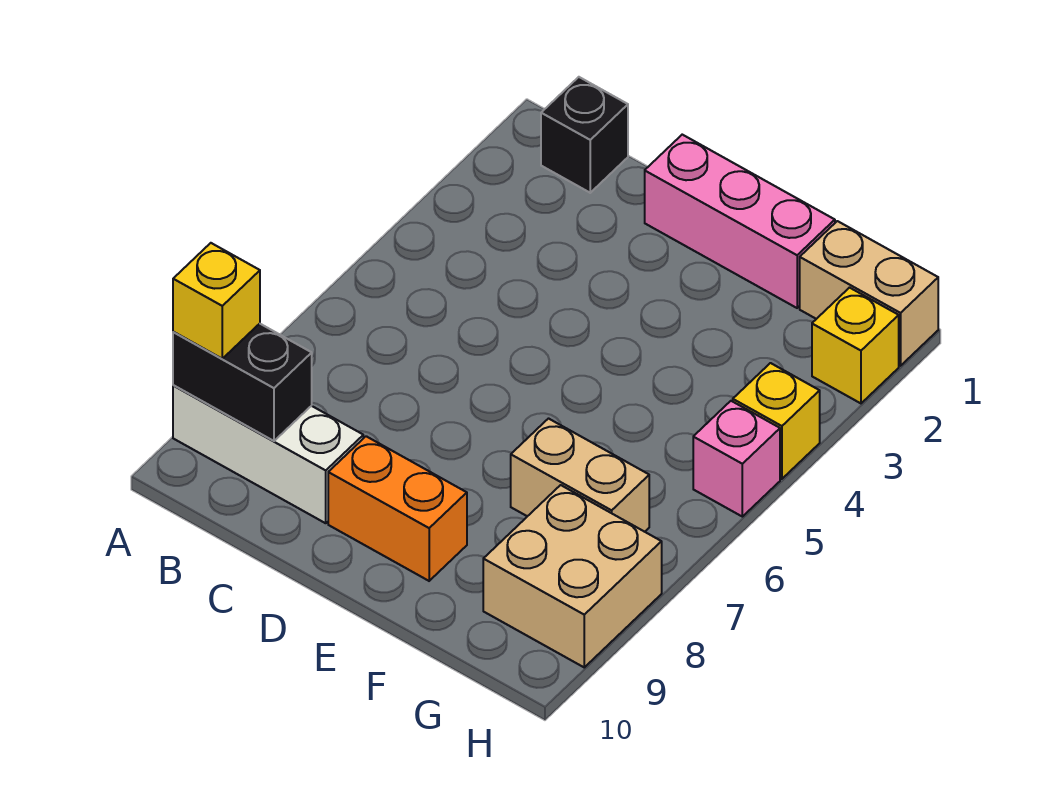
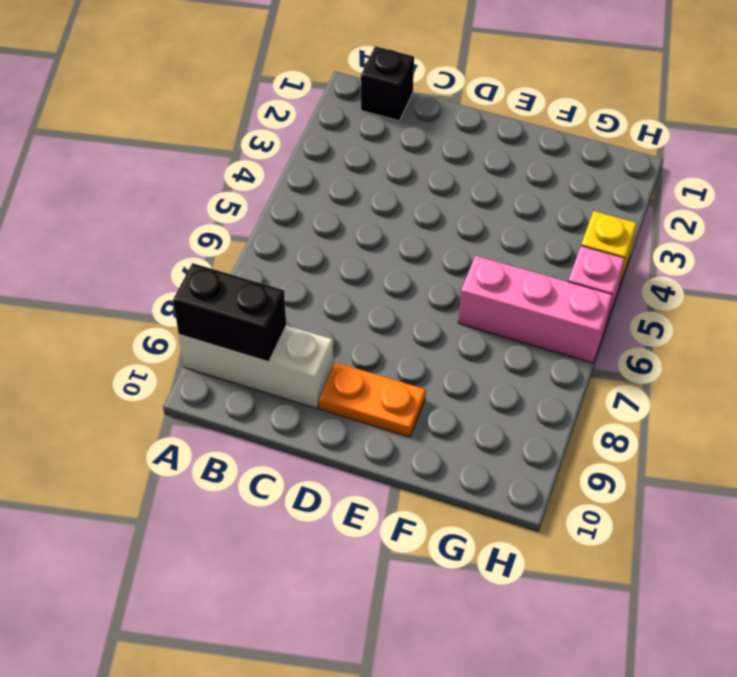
orange 1x2 plate [319,362,426,437] -> orange 1x2 brick [328,436,467,581]
pink 1x3 brick [458,256,612,363] -> pink 1x3 brick moved to [645,135,835,308]
none -> tan 1x2 brick [511,419,649,532]
none -> tan 1x2 brick [800,221,938,366]
none -> tan 2x2 brick [483,485,662,667]

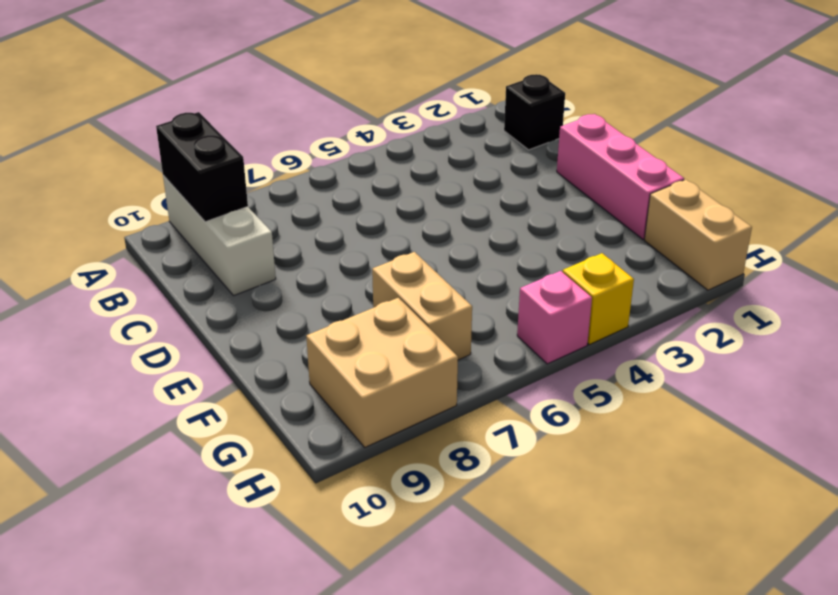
none -> orange 1x2 brick [328,436,467,581]
none -> yellow 1x1 brick [812,288,899,403]
none -> yellow 1x1 brick [173,243,260,359]

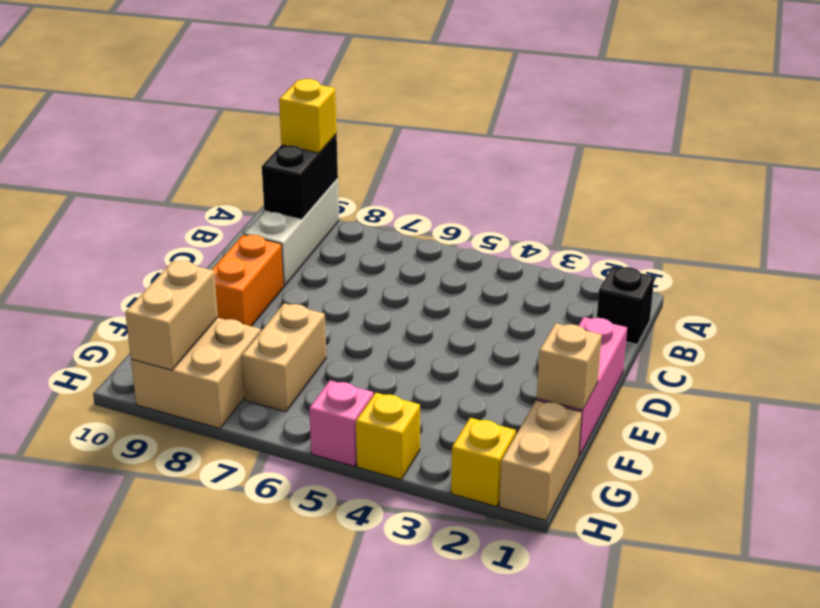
tan 1x1 brick [537,323,602,410] -> none
tan 1x2 brick [125,261,218,370] -> none

